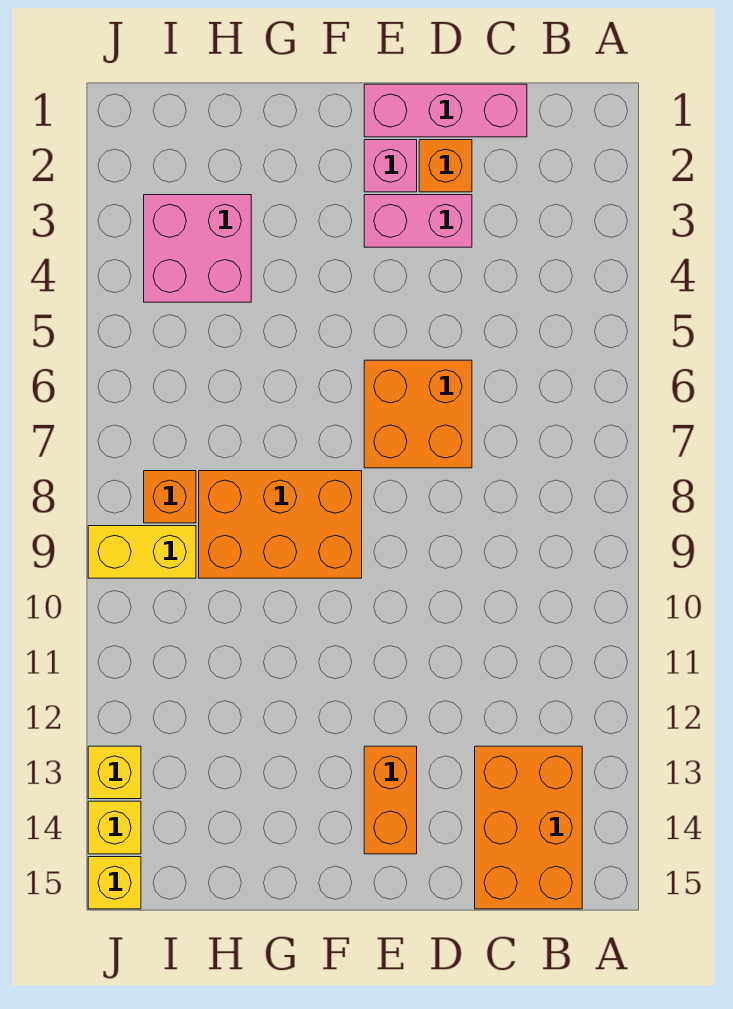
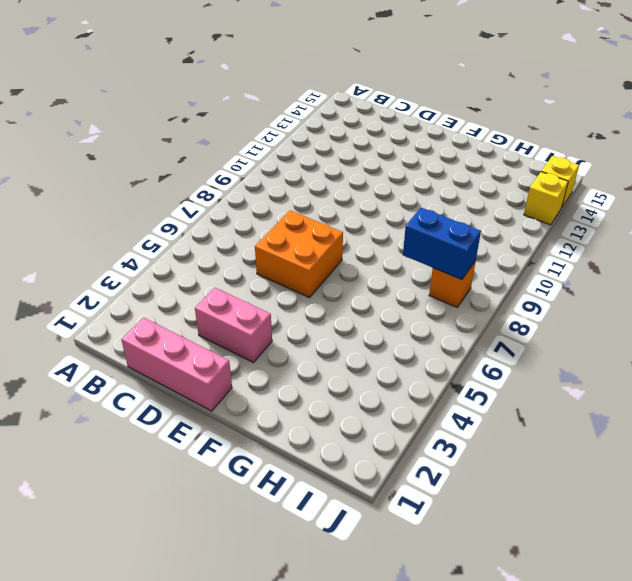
blue 1x2 brick [403,208,481,280] -> none
none -> orange 2x3 brick [475,746,582,909]
none -> orange 1x1 brick [419,140,472,192]
none -> pink 1x1 brick [364,140,417,192]

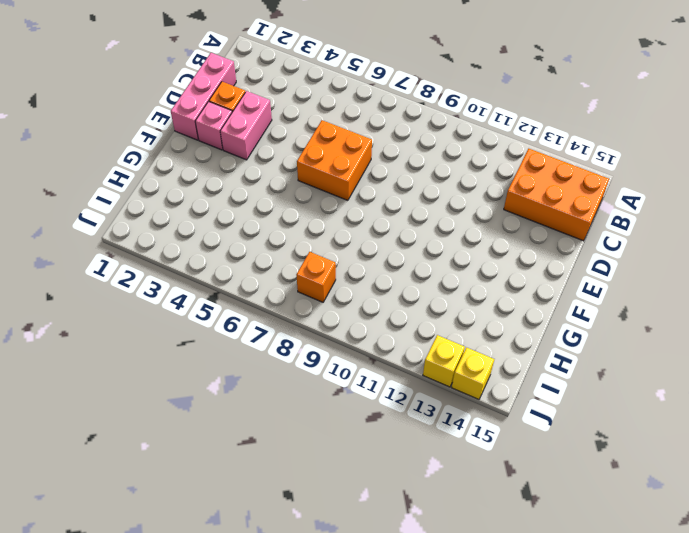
none -> orange 1x2 brick [364,746,417,854]
none -> orange 2x3 brick [199,471,362,578]
none -> pink 2x2 brick [144,195,251,302]

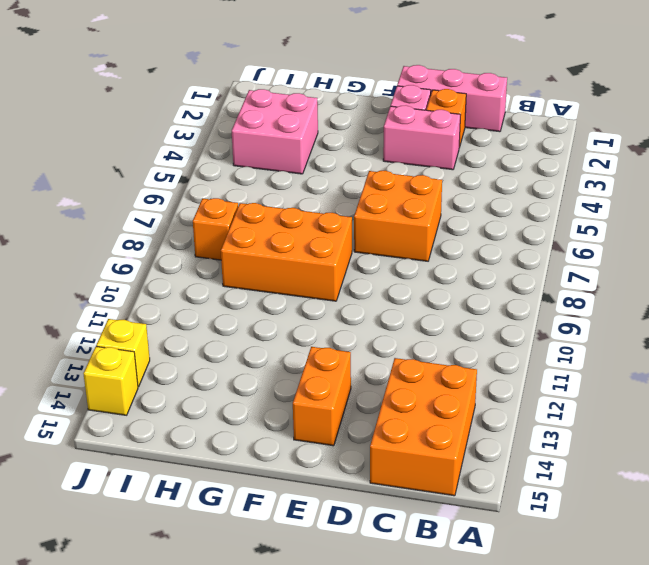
none -> yellow 1x2 brick [88,526,196,578]
none -> yellow 1x1 brick [88,857,141,909]

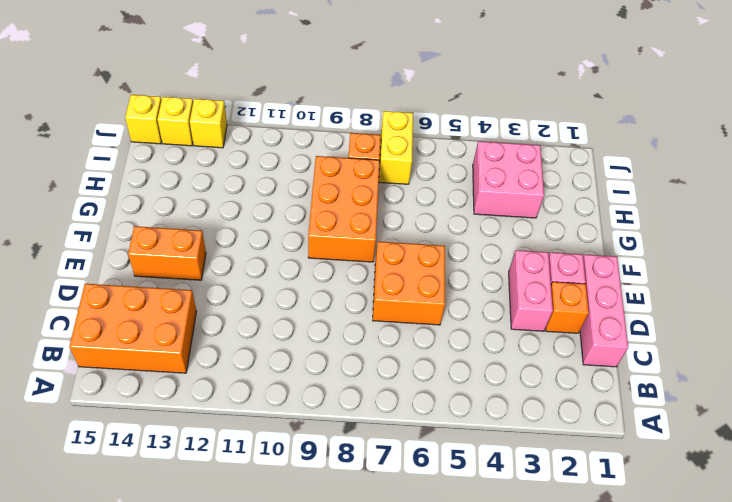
yellow 1x2 brick [379,111,413,184] -> yellow 1x2 brick moved to [88,526,196,578]

